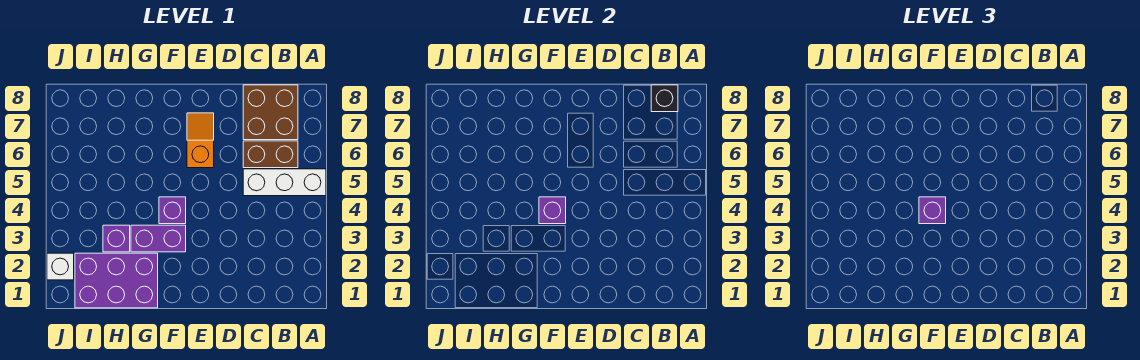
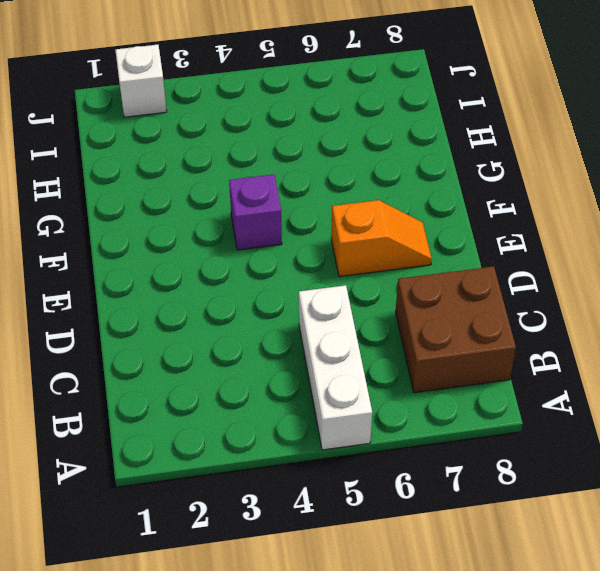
none -> brown 1x2 brick [243,141,298,168]
none -> purple 1x2 brick [131,225,186,252]
none -> purple 2x3 brick [75,253,158,308]

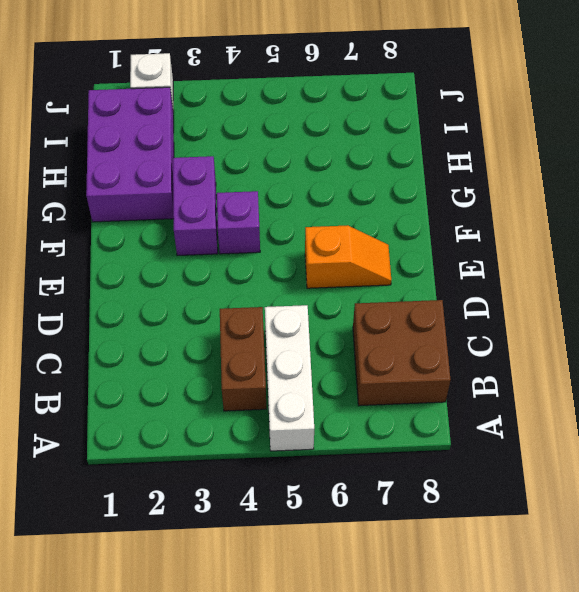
brown 1x2 brick [220,307,266,411] -> brown 1x2 brick moved to [243,141,298,168]
none -> purple 1x1 brick [103,225,130,252]
none -> black 1x1 brick [651,85,678,112]
none -> purple 1x1 brick [539,197,566,224]

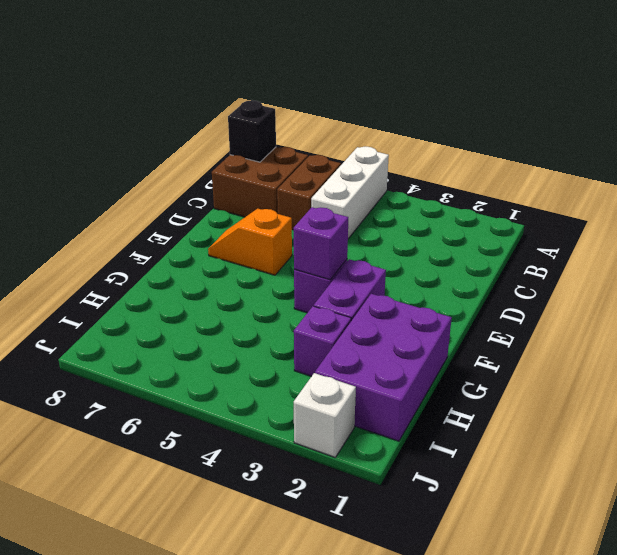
none -> purple 1x1 brick [919,197,946,224]

